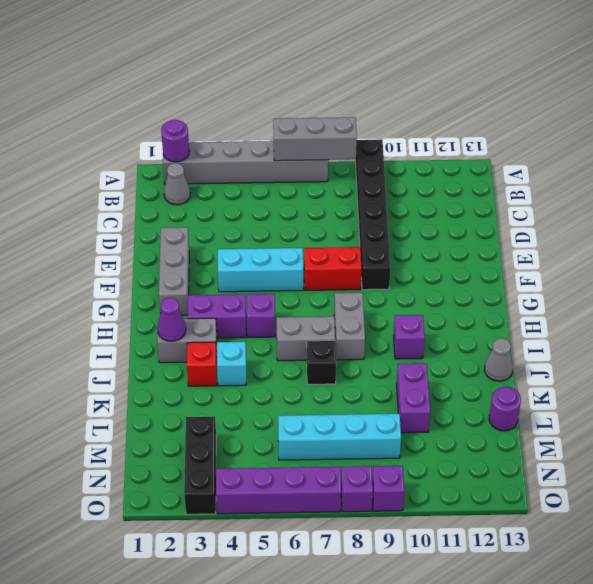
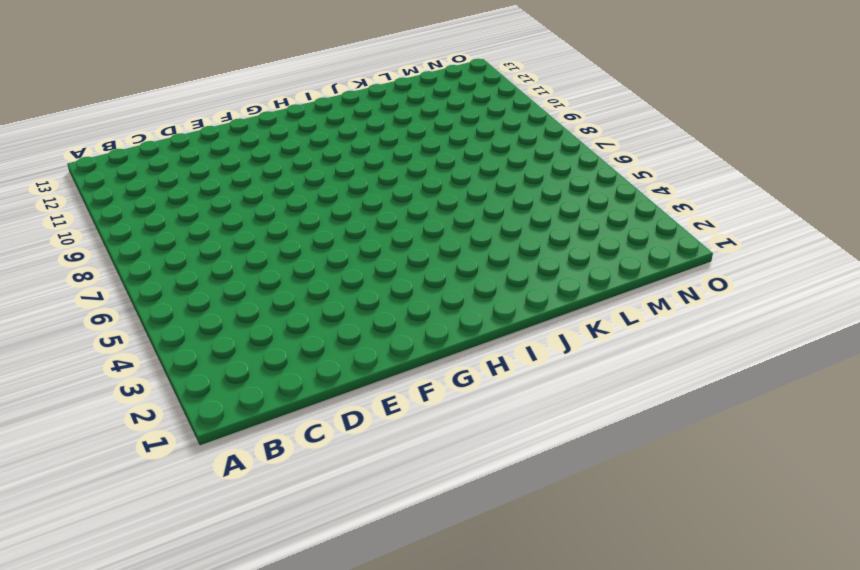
none -> grey 1x6 brick [163,141,328,184]
none -> black 1x6 brick [356,140,391,290]
none -> grey 1x1 cone [164,163,190,205]

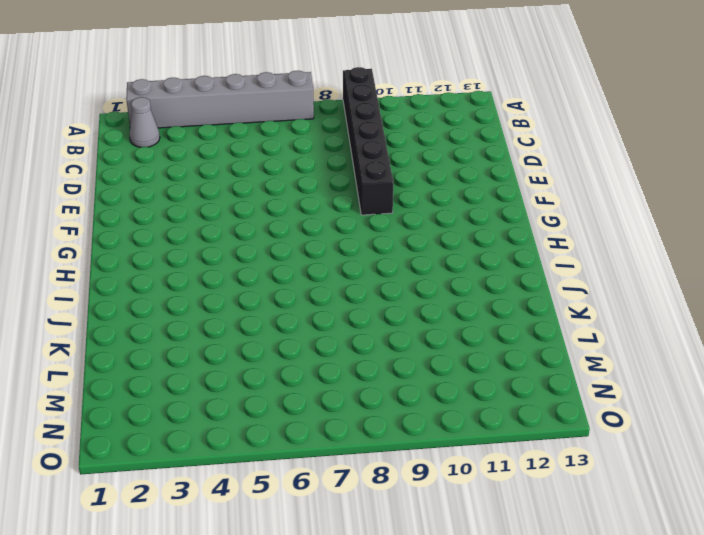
none -> grey 1x3 brick [159,227,189,315]
none -> cyan 1x3 brick [218,248,303,292]
none -> red 1x2 brick [304,247,362,290]

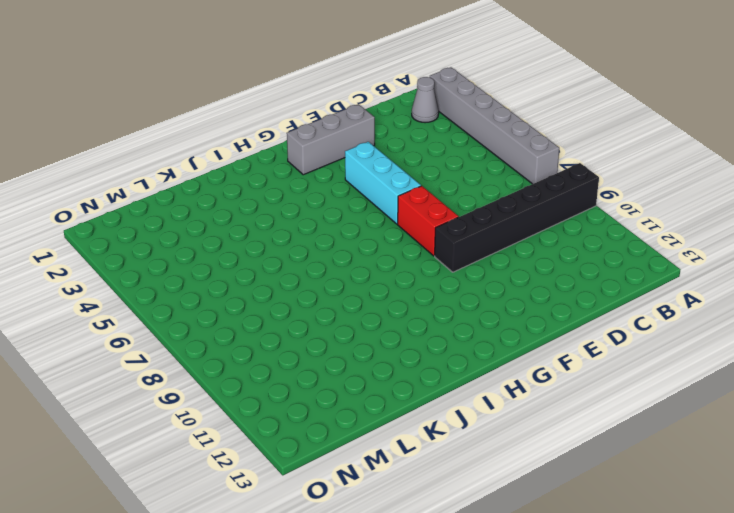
none -> purple 1x2 brick [188,294,246,338]
none -> purple 1x1 brick [247,294,275,337]
none -> grey 1x2 brick [334,293,365,360]

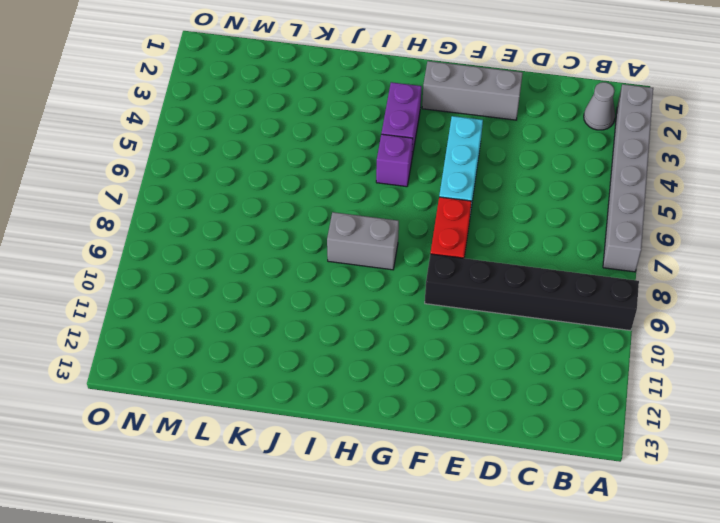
none -> grey 1x2 brick [157,318,217,363]
none -> grey 1x2 brick [277,316,335,361]
none -> purple 1x1 brick [394,315,425,359]

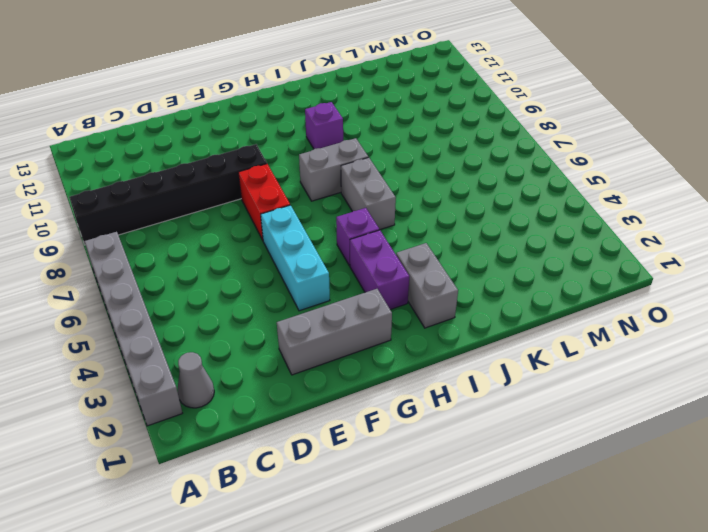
none -> red 1x1 brick [187,342,217,386]
none -> cyan 1x1 brick [217,342,246,386]
none -> black 1x1 brick [307,340,336,384]

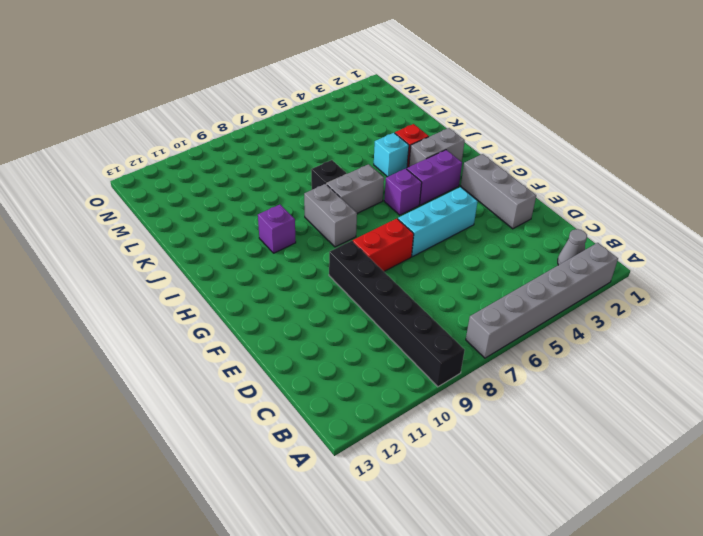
none -> grey 1x1 cone [484,338,513,381]
none -> purple 1x2 brick [397,363,430,433]
none -> purple 1x1 round brick [489,387,521,431]

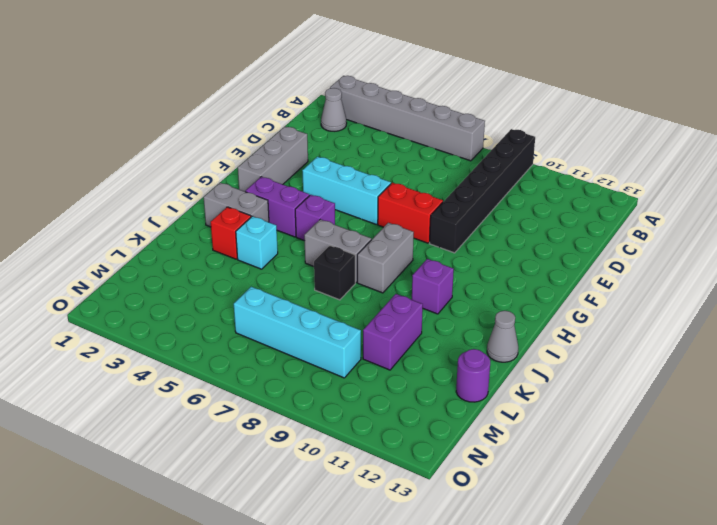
none -> black 1x3 brick [184,417,216,514]
none -> purple 1x4 brick [216,467,341,514]
none -> purple 1x1 brick [341,466,373,512]

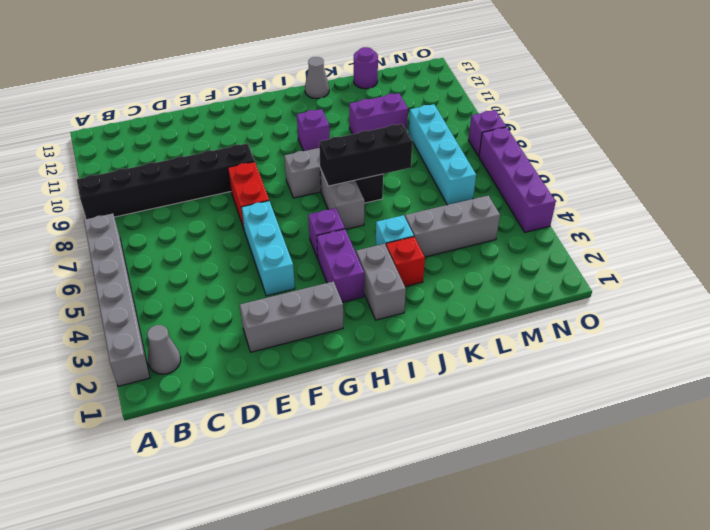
black 1x3 brick [319,124,412,186] -> black 1x3 brick moved to [184,417,216,514]
grey 1x3 brick [405,195,500,257] -> grey 1x3 brick turned to [273,117,357,161]
none -> purple 1x1 brick [372,466,404,511]
none -> purple 1x1 round brick [161,120,189,162]
none -> purple 1x1 cone [157,298,186,341]

